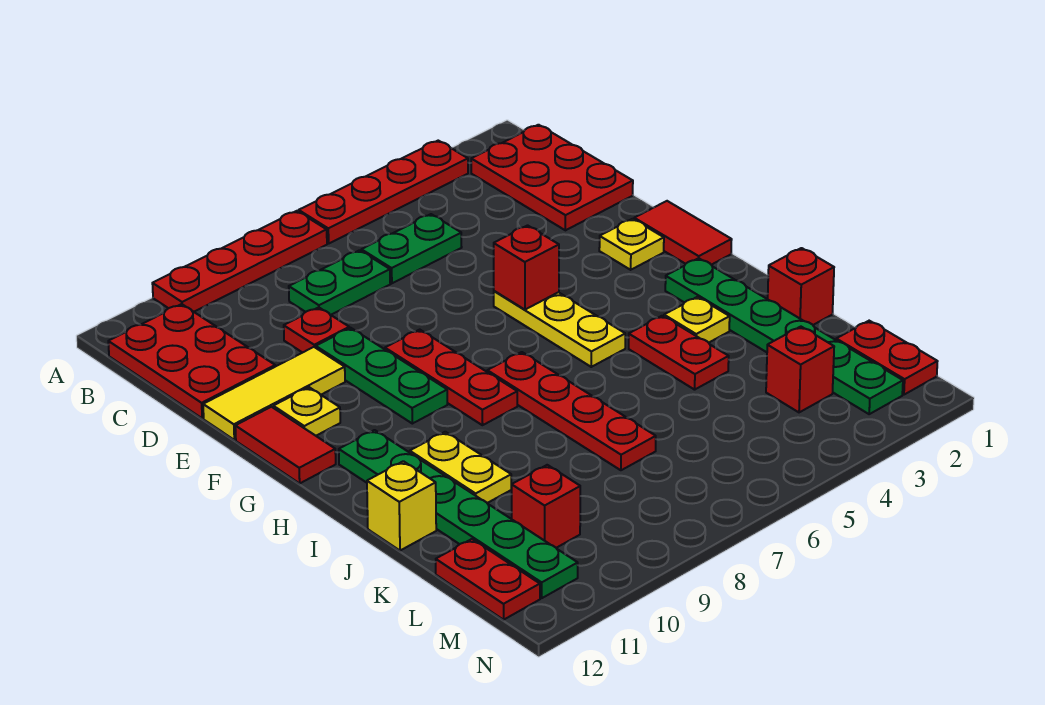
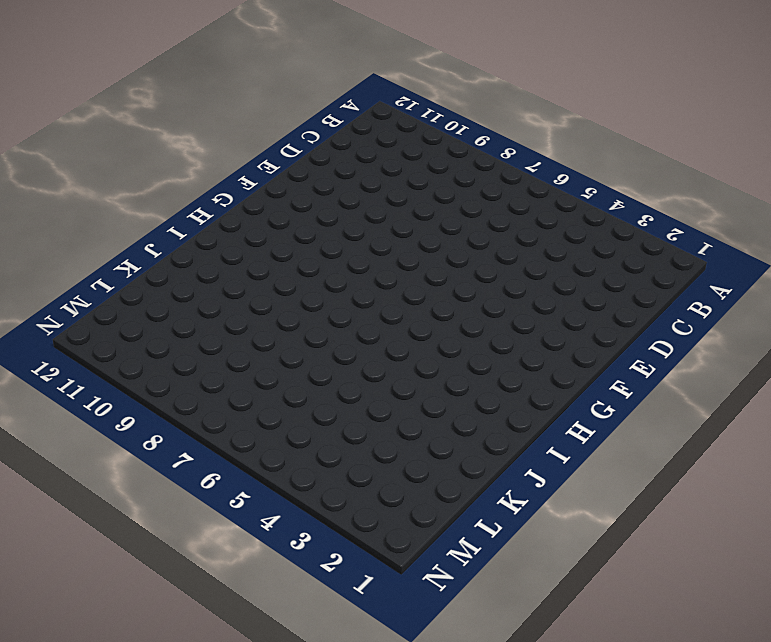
none -> red 1x4 plate [299,141,468,244]
none -> red 1x4 plate [152,211,327,312]
none -> red 2x3 plate [471,125,633,230]

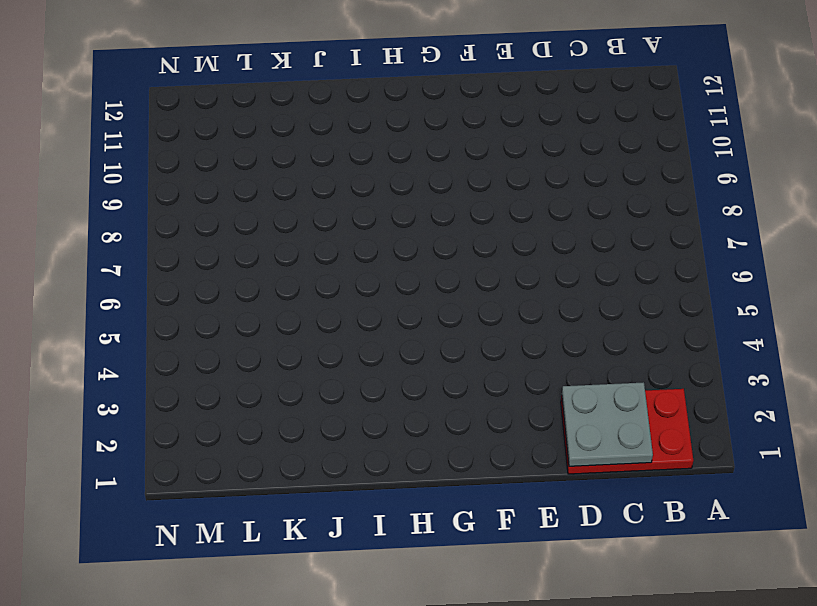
grey 2x2 plate [562,382,653,466] -> none
none -> red 1x4 plate [299,141,468,244]
none -> red 1x4 plate [152,211,327,312]
none -> red 2x3 plate [108,304,275,418]

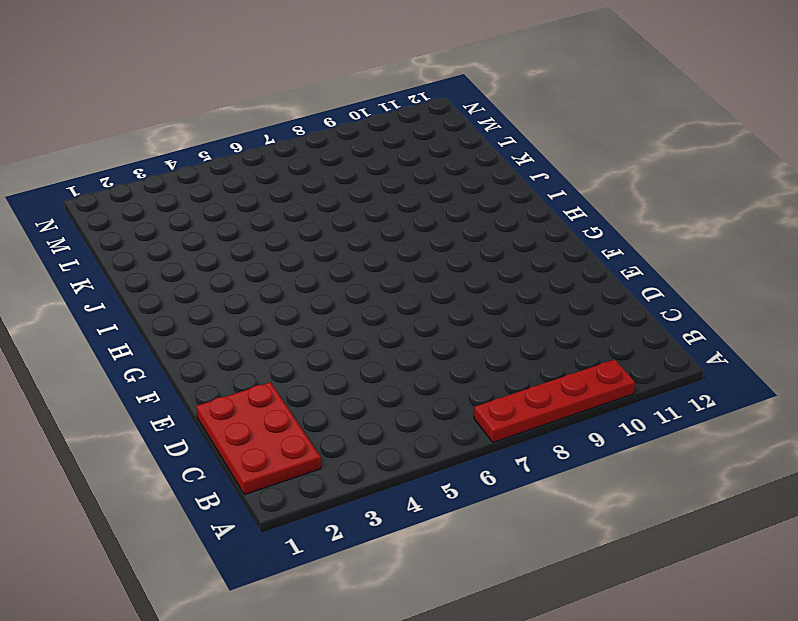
none -> red 1x4 plate [299,141,468,244]
none -> red 2x3 plate [108,304,275,418]
none -> green 1x2 plate [361,214,462,283]

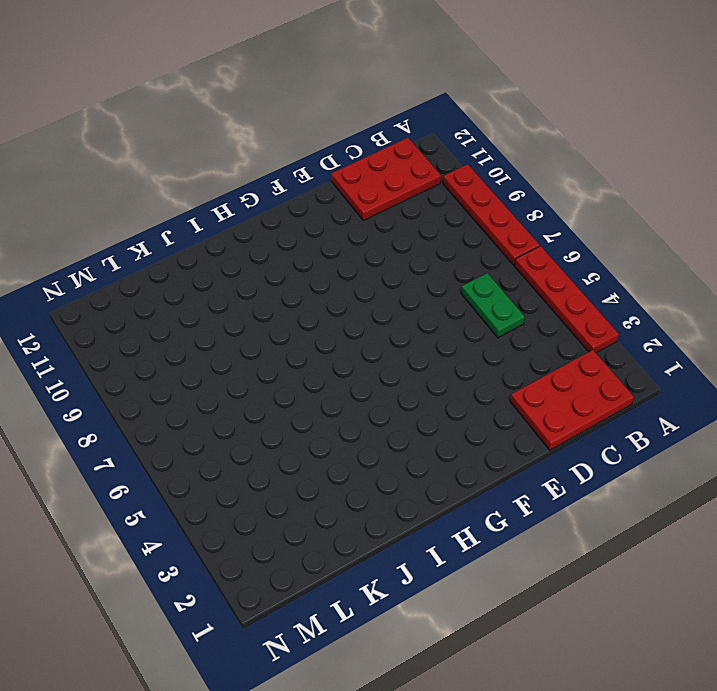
none -> green 1x2 plate [289,250,390,315]
none -> red 1x1 plate [284,307,349,353]
none -> green 1x3 plate [316,328,447,424]

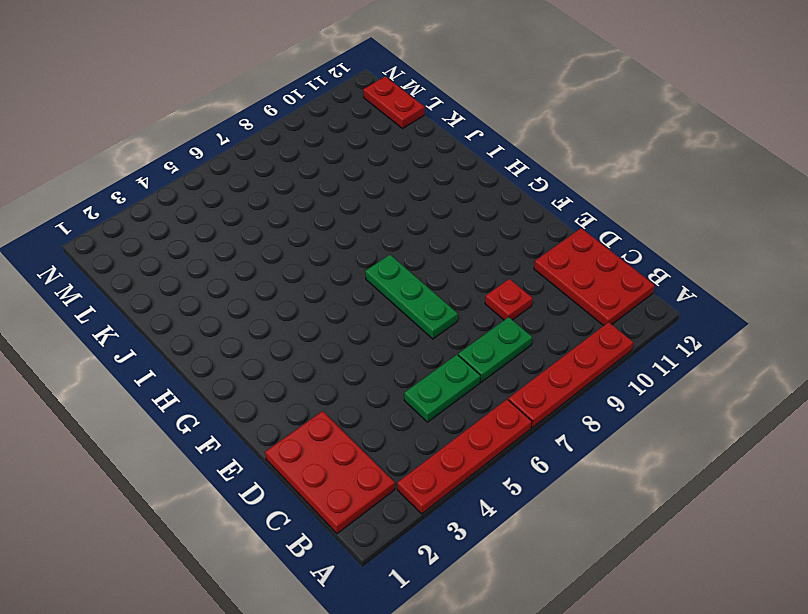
green 1x3 plate [365,255,458,339] -> green 1x3 plate moved to [316,328,447,424]
none -> yellow 1x3 tile [203,347,345,440]
none -> red 1x2 tile [634,201,732,265]
none -> yellow 1x1 plate [599,219,664,270]

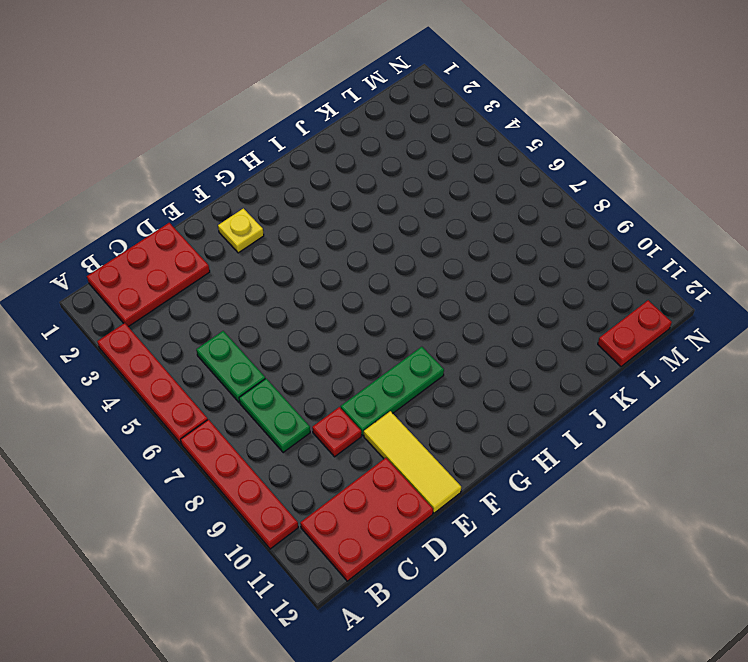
none -> red 1x2 tile [634,201,732,265]
none -> yellow 1x3 plate [494,291,625,367]
none -> red 1x3 plate [385,330,517,425]

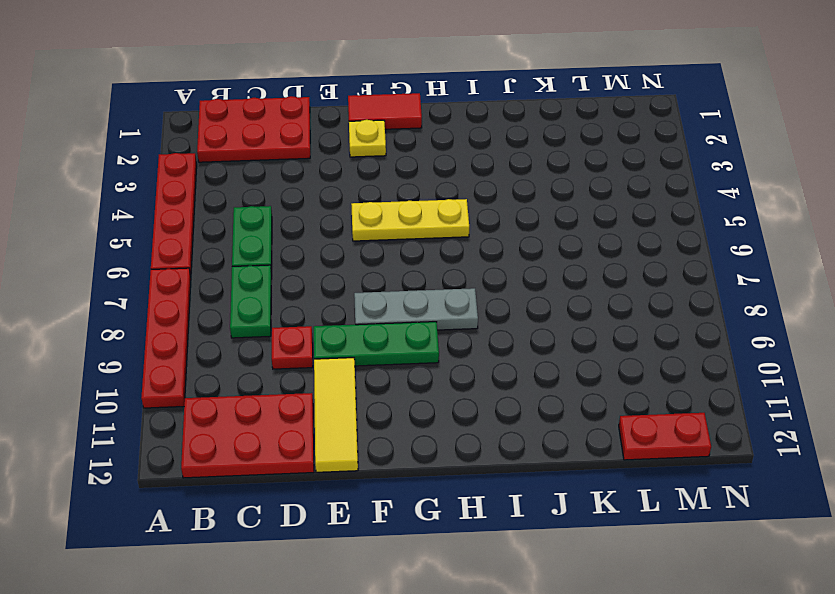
grey 1x3 plate [354,288,478,330] -> red 1x3 plate [385,330,517,425]
none -> yellow 1x1 plate [273,387,340,436]
none -> red 1x2 tile [235,407,336,483]
none -> green 1x6 plate [665,258,903,414]

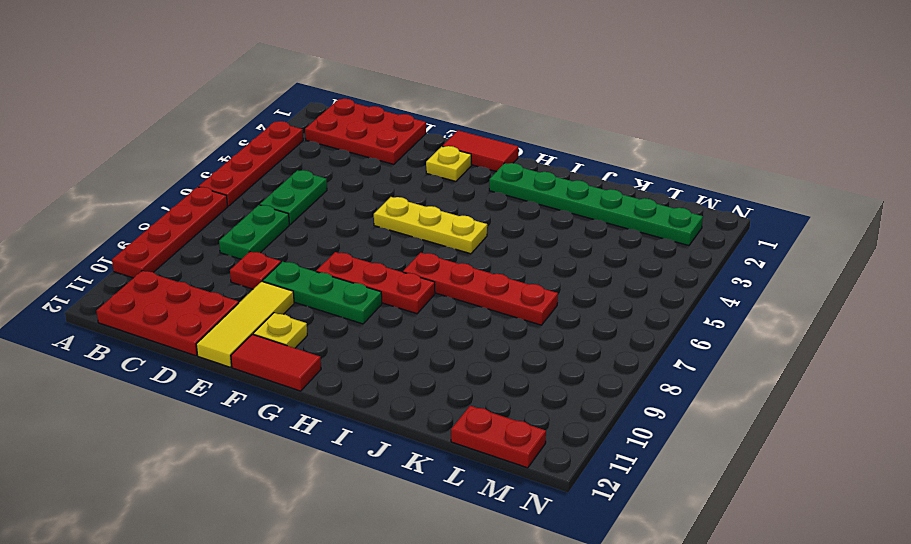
none -> green 1x6 plate [339,430,578,598]
none -> yellow 1x1 plate [664,297,730,343]
none -> red 1x2 plate [629,316,729,390]

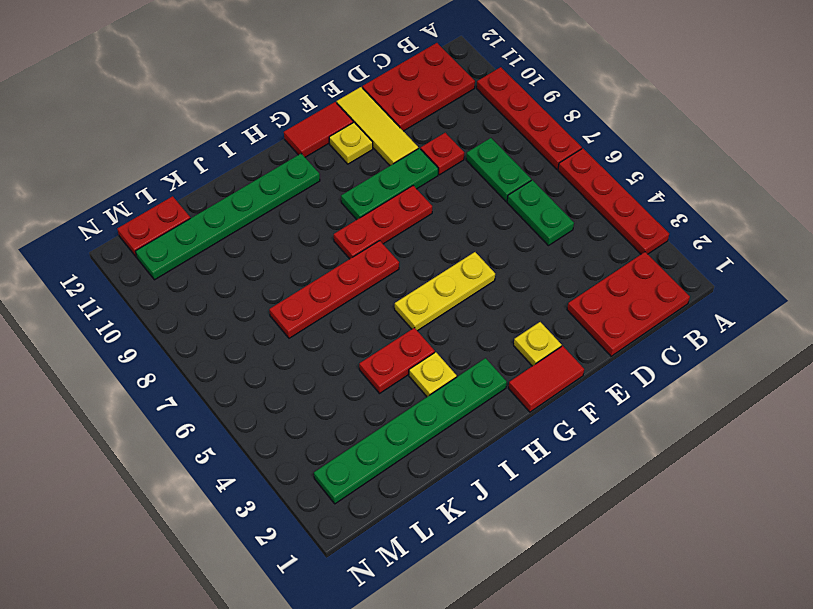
none -> yellow 1x2 plate [410,432,511,503]
none -> red 1x1 brick [768,248,834,325]
none -> yellow 1x1 brick [367,461,436,551]

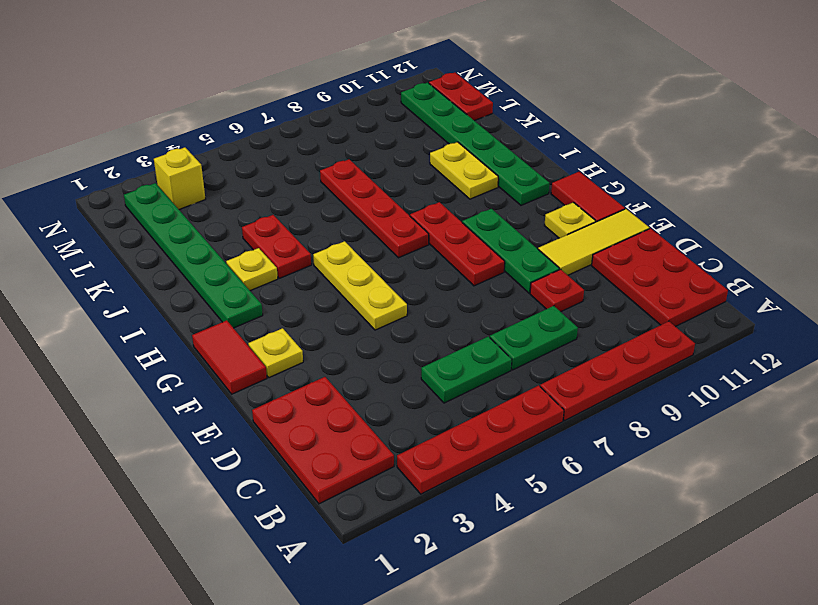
yellow 1x1 brick [154,147,205,209] -> yellow 1x1 brick moved to [367,461,436,551]
none -> red 1x1 brick [768,248,834,325]
none -> red 1x2 plate [836,321,938,395]
none -> red 1x1 brick [766,327,834,412]

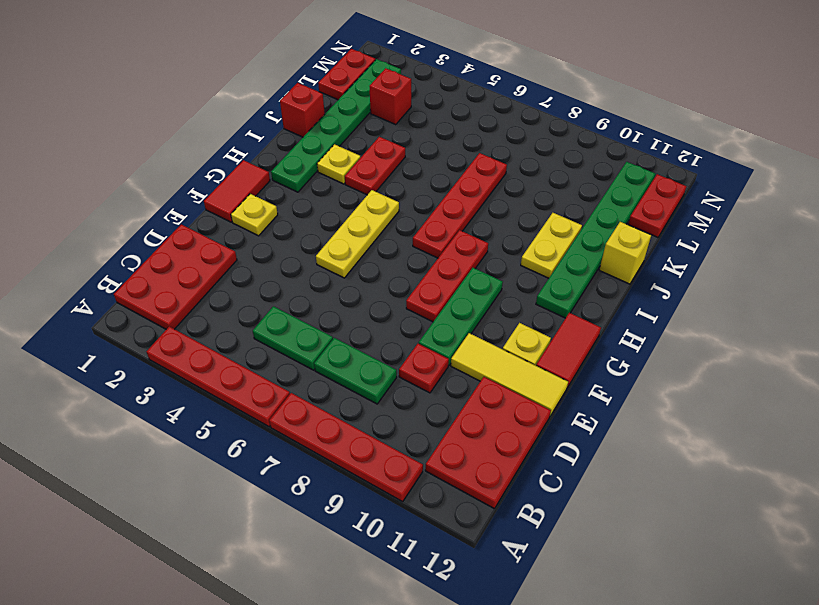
none -> red 1x1 brick [512,465,580,548]
none -> red 1x1 brick [494,225,559,310]

